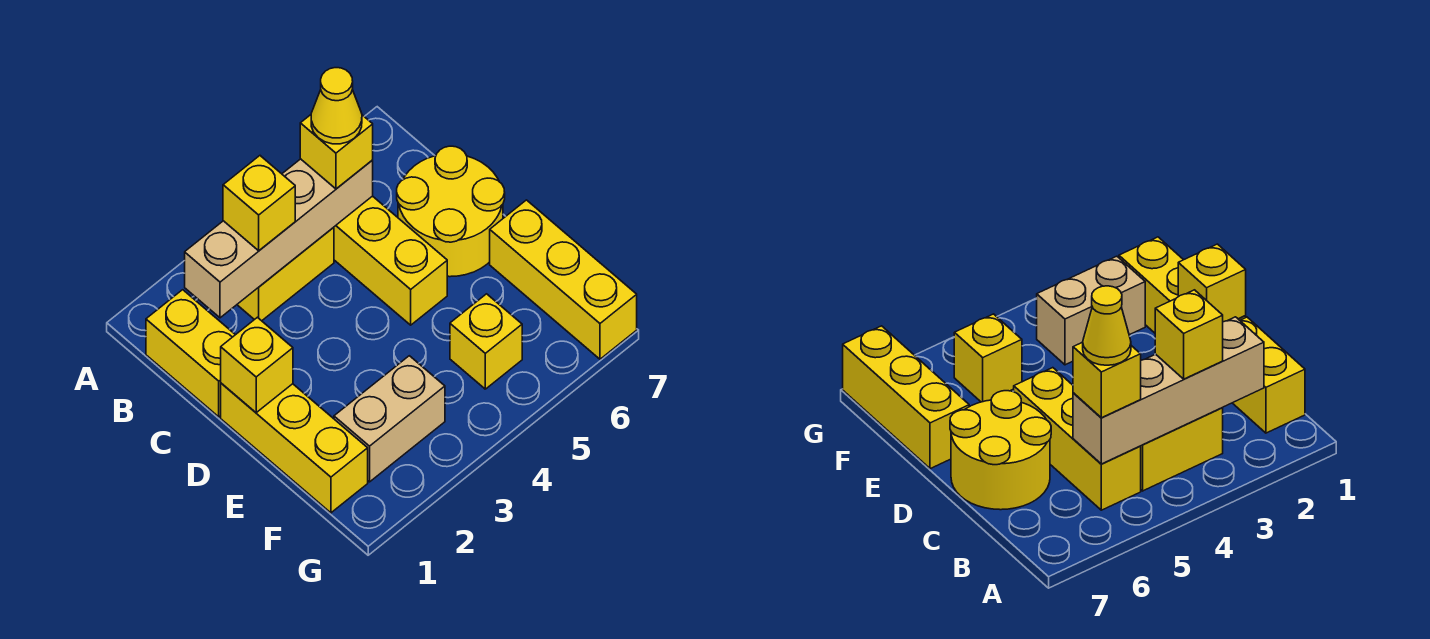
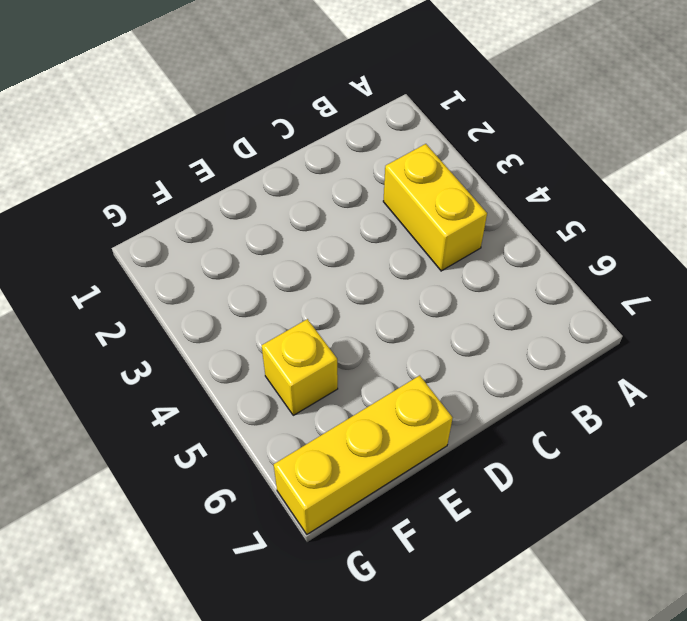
none -> yellow 1x2 brick [146,290,235,417]
none -> yellow 1x3 brick [334,196,447,325]
none -> yellow 2x2 round brick [397,146,505,277]

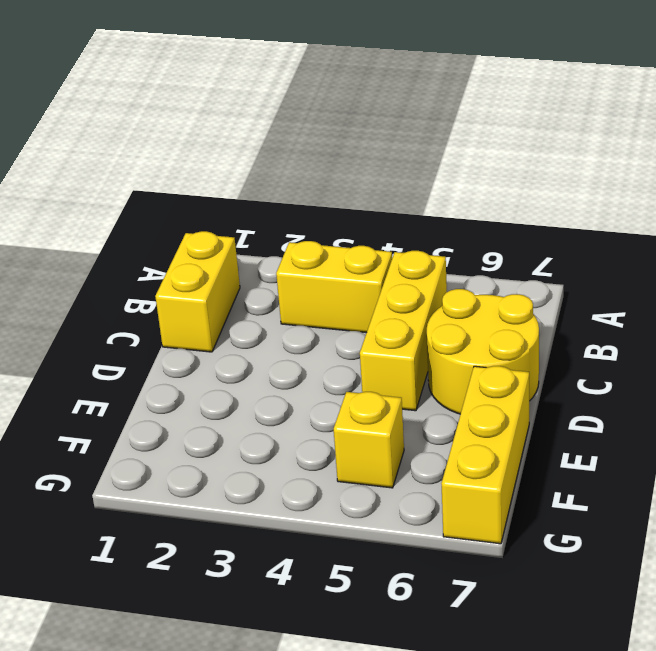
none -> yellow 1x3 brick [221,383,368,513]
none -> tan 1x2 brick [334,356,445,482]
none -> tan 1x4 brick [185,159,373,318]

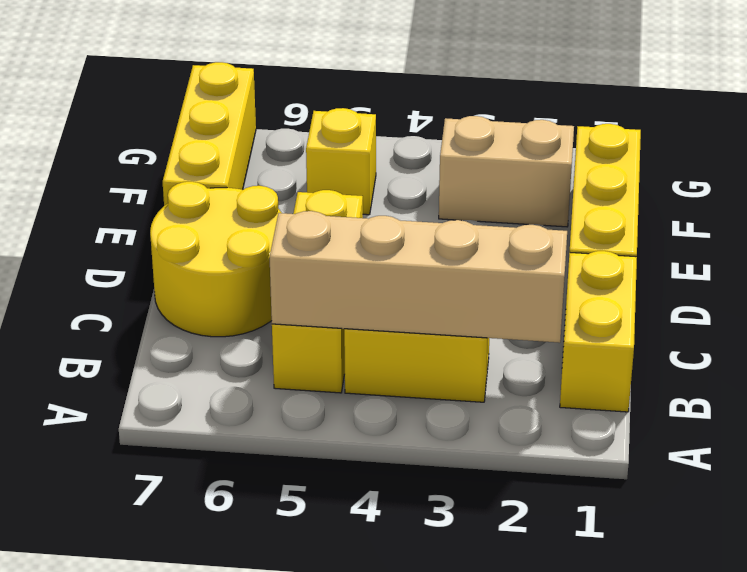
none -> yellow 1x1 brick [221,317,293,413]
none -> yellow 1x1 brick [223,156,295,251]
none -> yellow 1x1 brick [300,115,373,189]

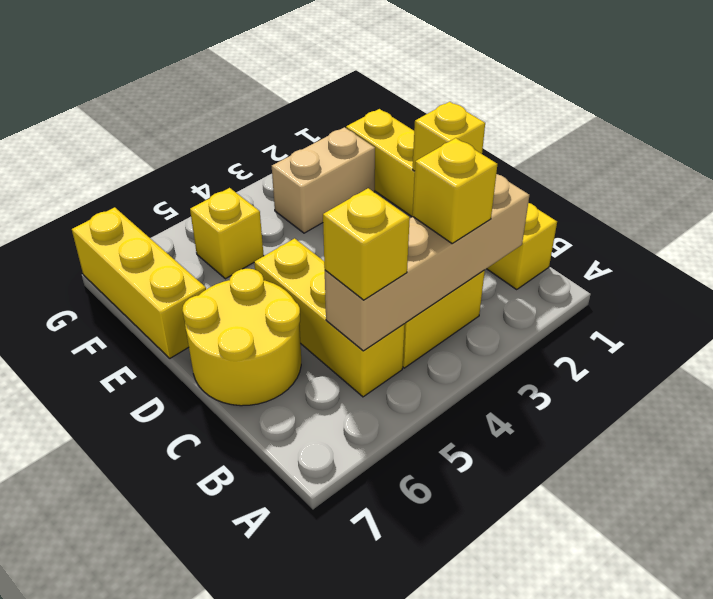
none -> yellow 1x1 cone [311,68,362,144]

